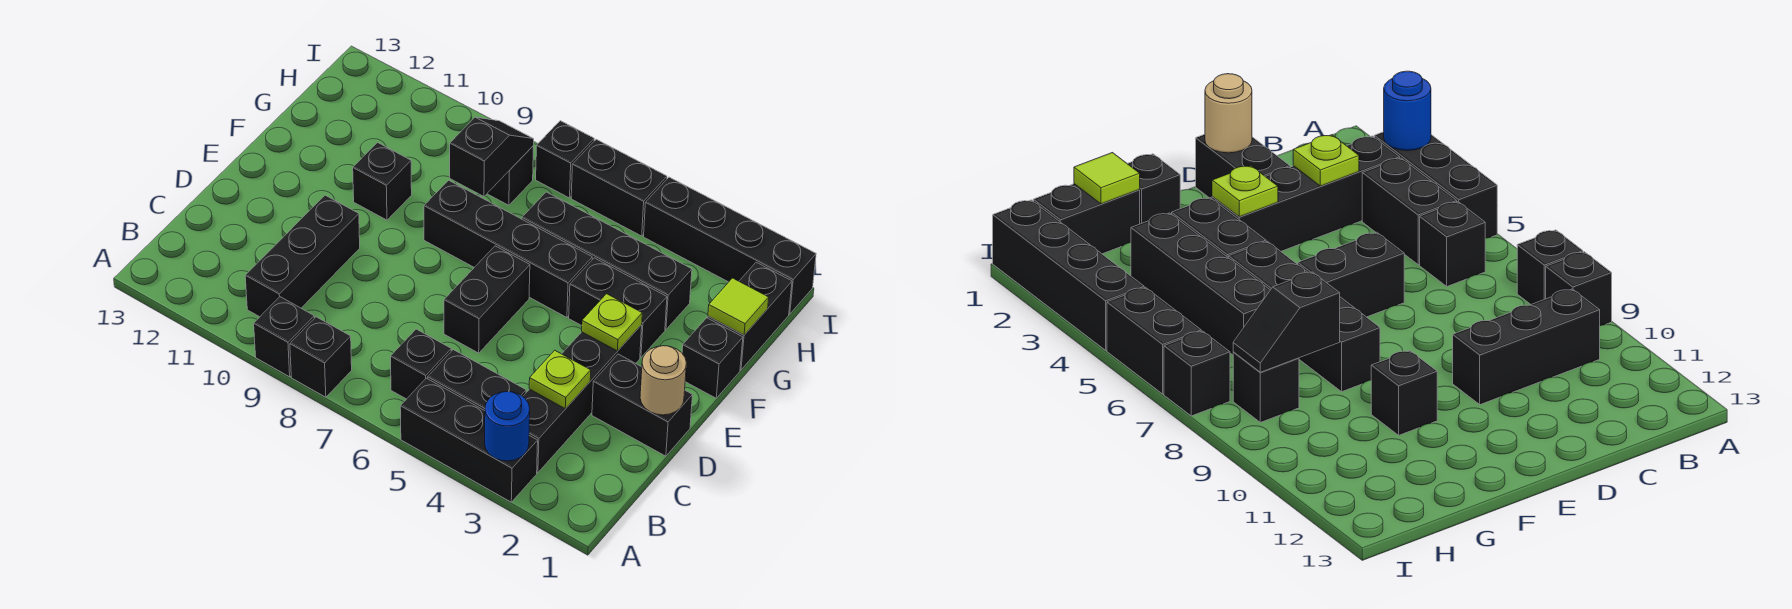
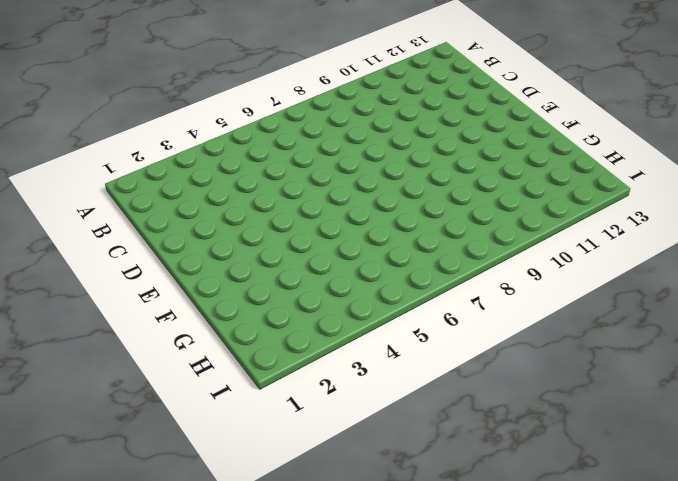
none -> black 1x3 brick [400,378,538,502]
none -> black 1x1 brick [290,317,352,397]
none -> black 1x1 brick [254,297,314,377]

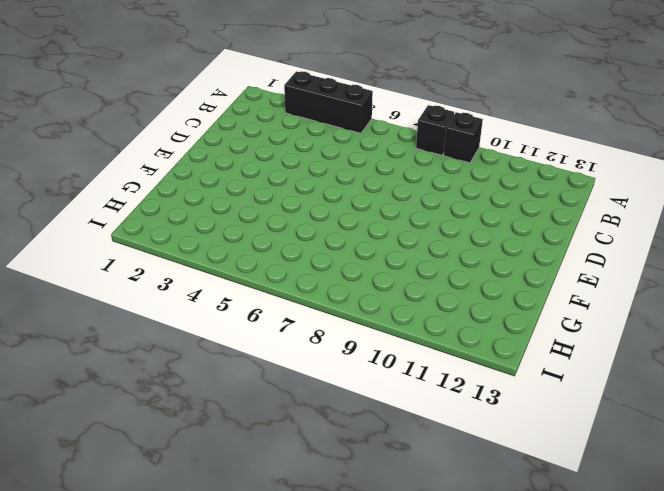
none -> black 1x4 brick [523,325,642,473]
none -> black 1x2 brick [428,350,526,410]
none -> black 1x1 brick [391,329,451,399]

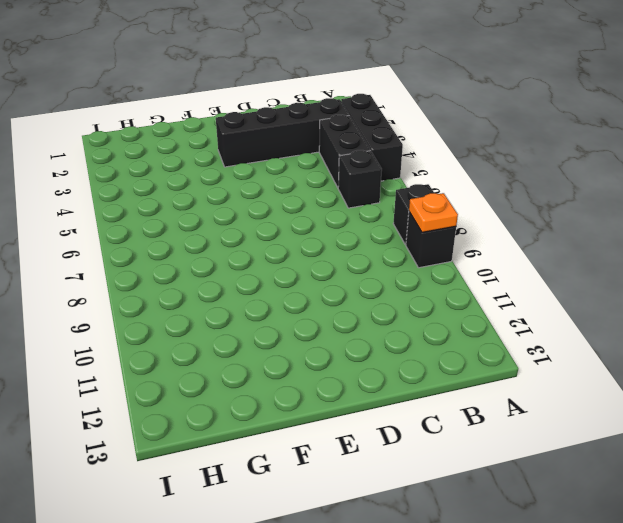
orange 1x1 plate [409,193,458,232] -> none
none -> black 1x3 brick [245,195,360,317]
none -> black 1x2 brick [592,354,692,456]
none -> black 1x2 brick [444,246,530,353]

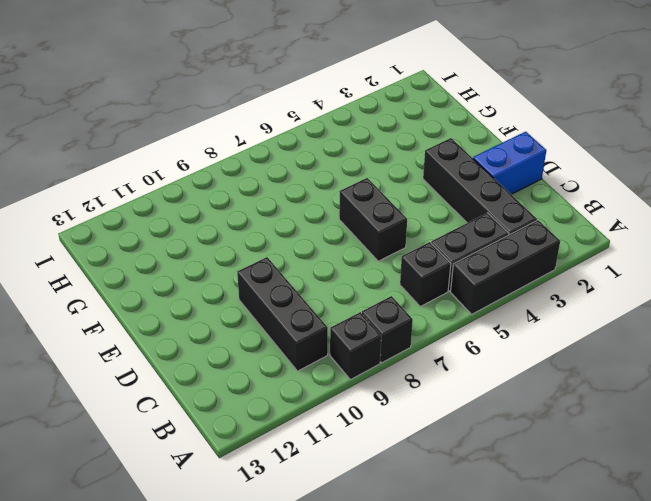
blue 1x2 brick [473,132,546,194] -> black 1x2 brick [592,354,692,456]
none -> black 1x1 brick [682,318,743,398]
none -> black 1x2 brick [569,258,667,357]
none -> black 1x4 brick [424,180,592,317]

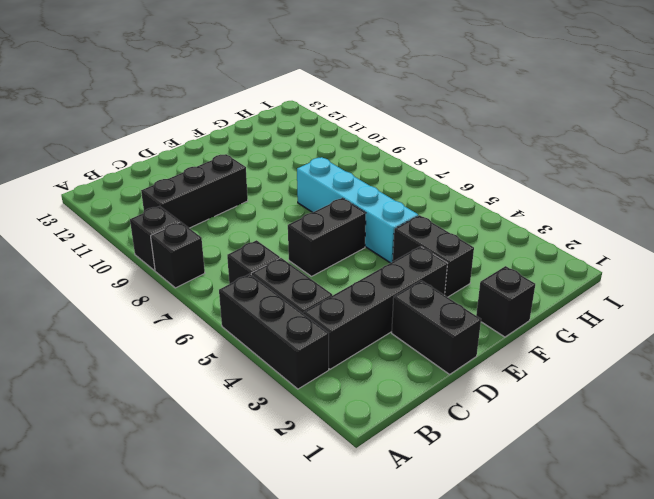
cyan 1x4 brick [297,157,418,263] -> black 1x4 brick [424,180,592,317]
none -> black 1x1 brick [353,143,412,220]
none -> black 1x2 brick [708,262,792,370]
none -> black 1x4 brick [522,192,692,330]

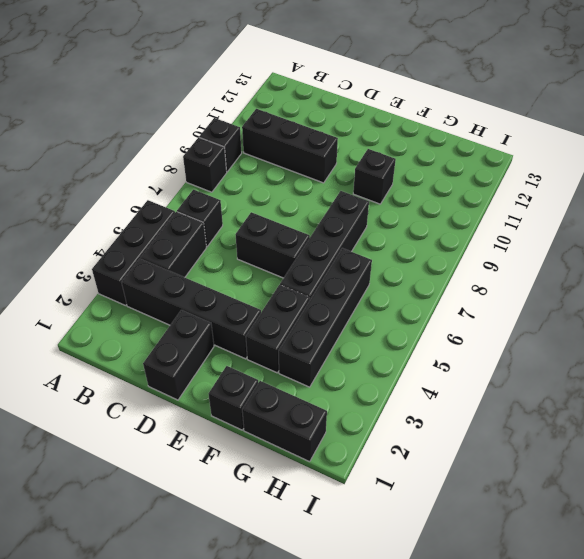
none -> black 1x1 brick [487,146,533,205]
none -> black 1x4 brick [644,177,816,314]
none -> black 1x2 brick [571,139,667,236]

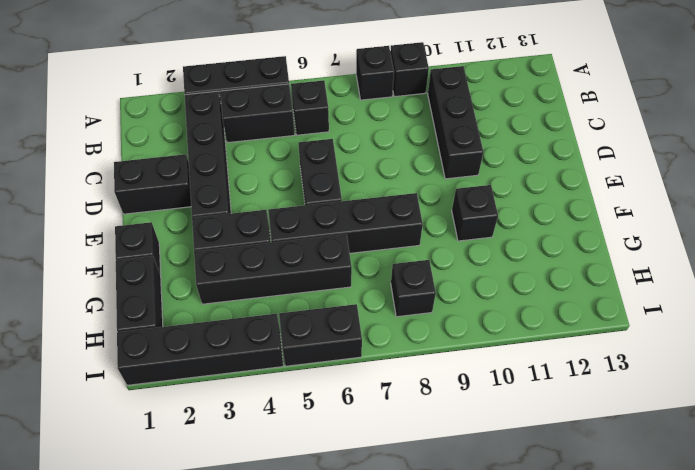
none -> black 1x1 brick [536,121,594,198]
none -> blue 1x1 round brick [485,391,530,461]
none -> lime 1x1 plate [529,350,591,409]

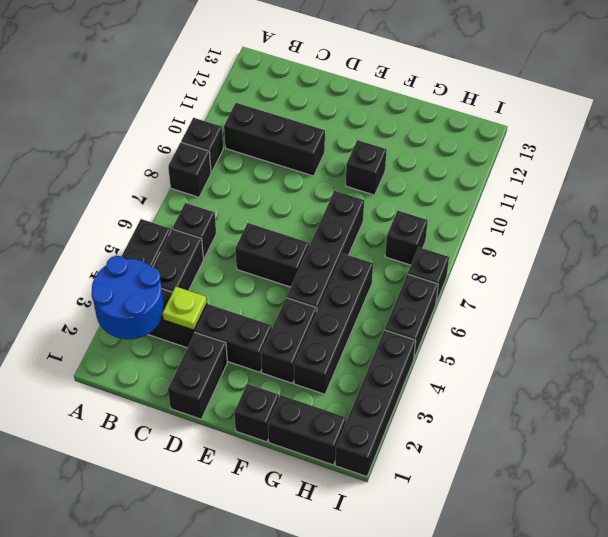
blue 2x2 round brick [92,256,164,339] -> blue 1x1 round brick [485,391,530,461]
none -> tan 1x1 round brick [640,346,686,415]
none -> lime 1x1 plate [582,294,642,351]
none -> lime 1x1 tile [708,278,769,335]

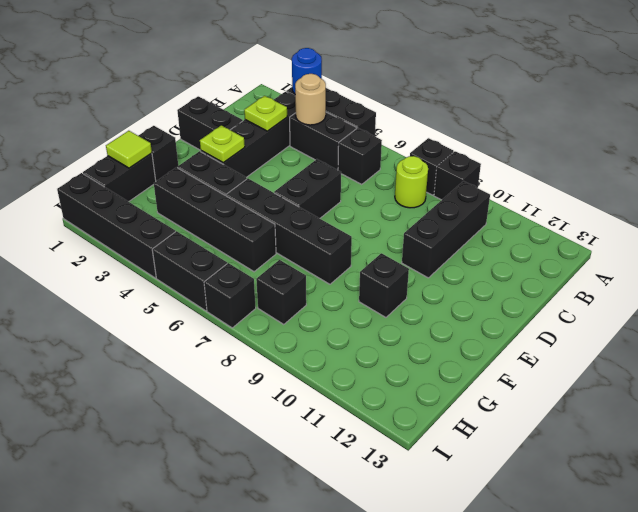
tan 1x1 round brick [295,74,326,125] -> tan 1x1 round brick moved to [640,346,686,415]
lime 1x1 round brick [395,156,428,208] -> none
none -> black 1x2 slope [450,117,534,197]

